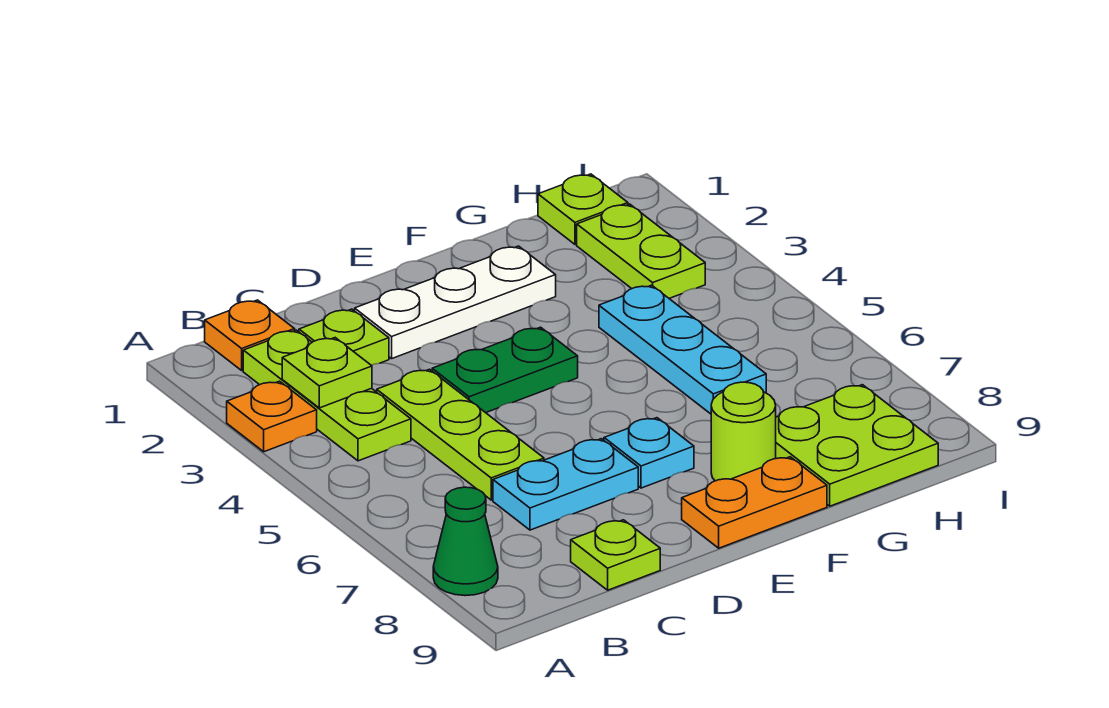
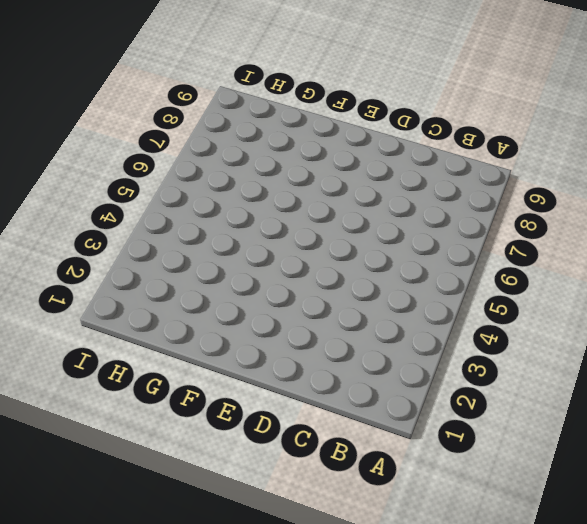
none -> orange 1x1 plate [227,381,317,452]
none -> green 1x1 cone [433,487,498,596]
none -> orange 1x1 plate [205,300,295,370]

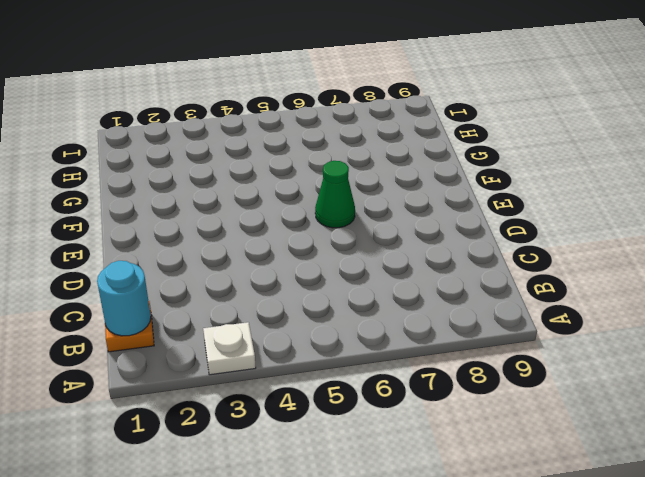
white 1x1 plate [203,322,256,375] -> orange 1x1 plate [227,381,317,452]
cyan 1x1 round brick [97,261,151,336] -> none
green 1x1 cone [315,161,355,228] -> green 1x1 cone moved to [433,487,498,596]
none -> lime 1x3 plate [243,330,411,461]
none -> lime 1x1 plate [299,309,389,365]
none -> lime 1x3 plate [377,369,544,500]

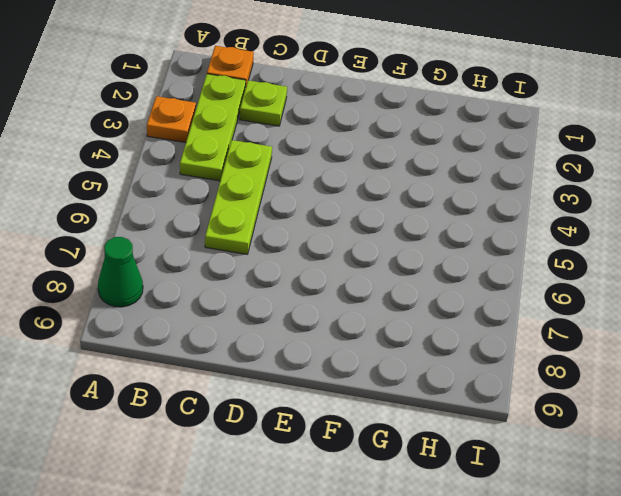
none -> cyan 1x2 plate [493,439,638,530]
none -> lime 1x1 plate [571,520,660,590]
none -> white 1x3 plate [355,246,556,359]

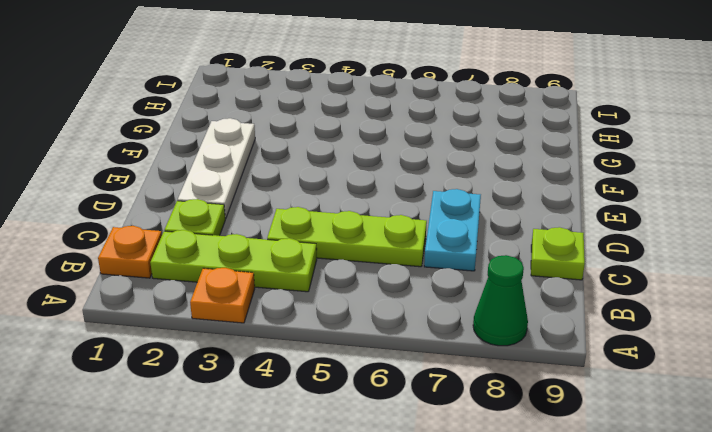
none -> green 1x2 plate [432,327,578,413]
none -> cyan 1x1 plate [604,418,694,488]
none -> orange 1x2 plate [682,457,827,548]

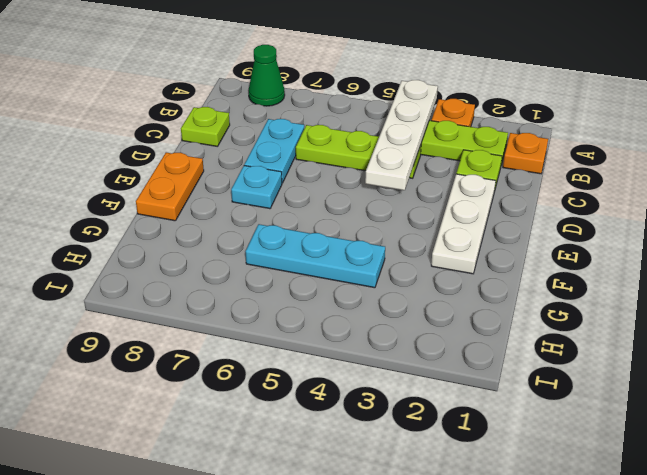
white 1x4 plate [365,80,438,190] -> none
none -> green 1x2 plate [432,327,578,413]
none -> lime 1x1 round brick [711,382,776,481]
none -> lime 2x2 plate [776,385,938,506]

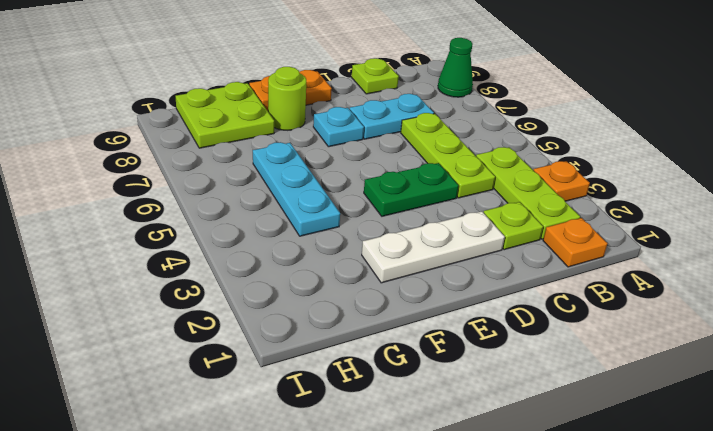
none -> lime 1x1 plate [538,174,628,244]
none -> lime 1x2 plate [577,204,705,298]
none -> lime 1x1 plate [282,338,372,408]

